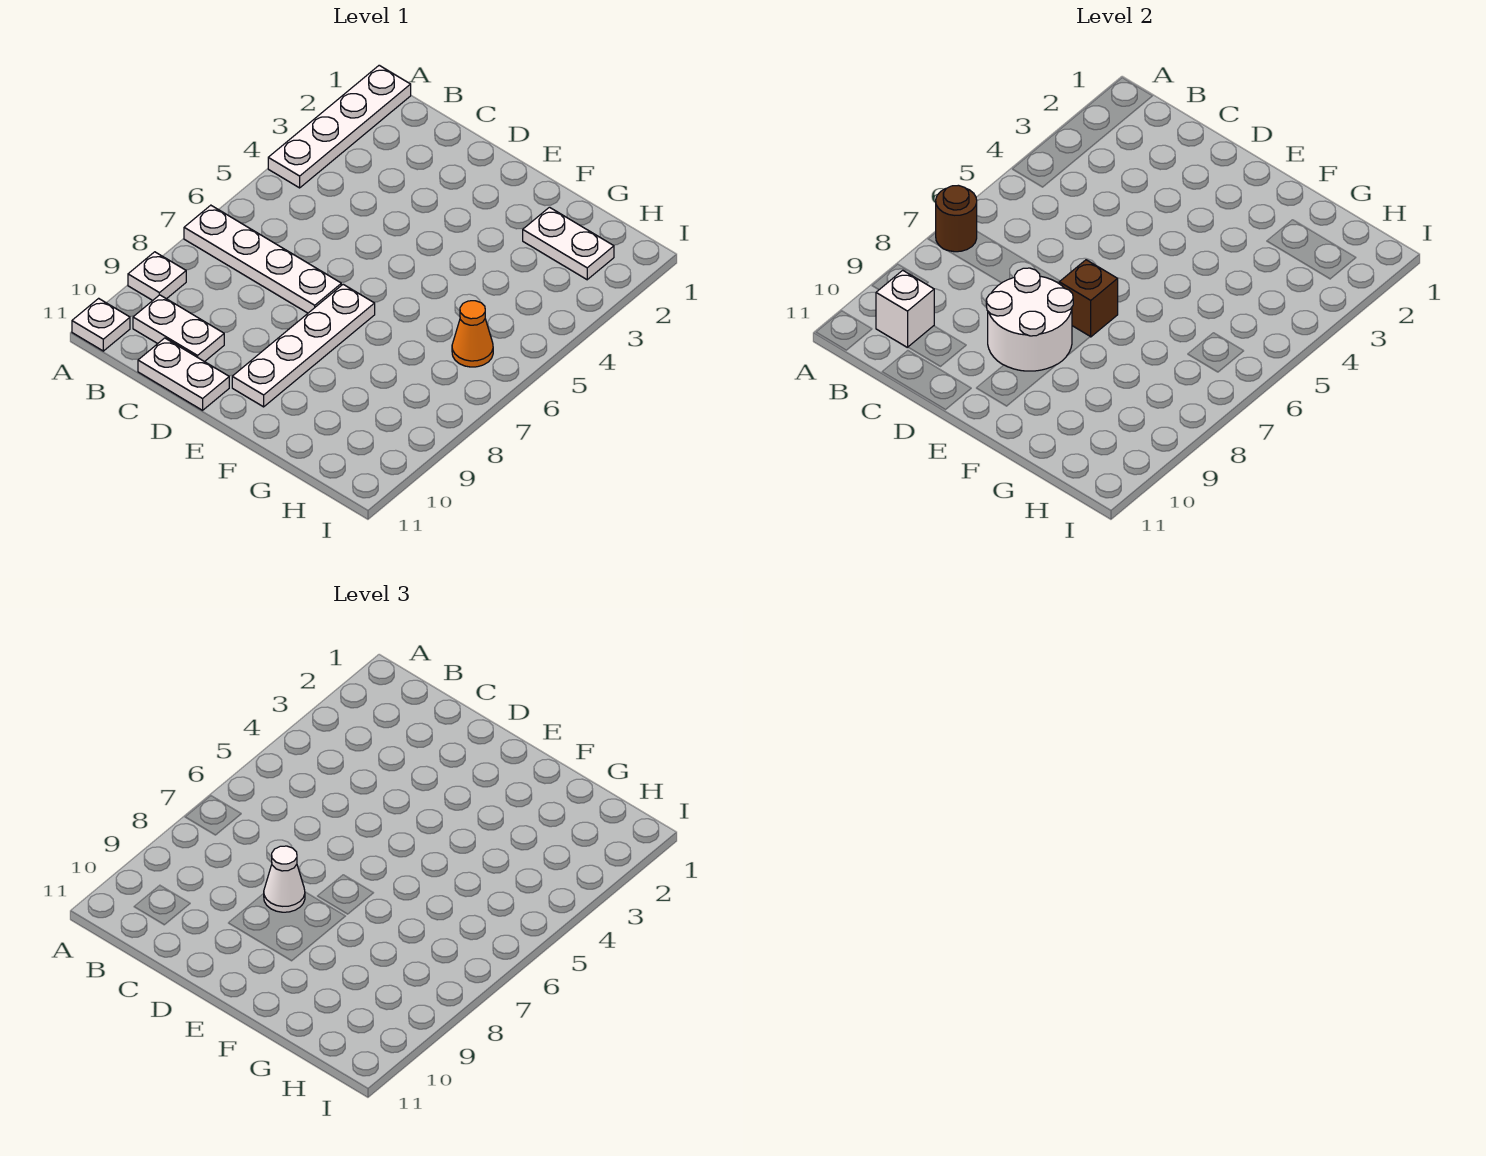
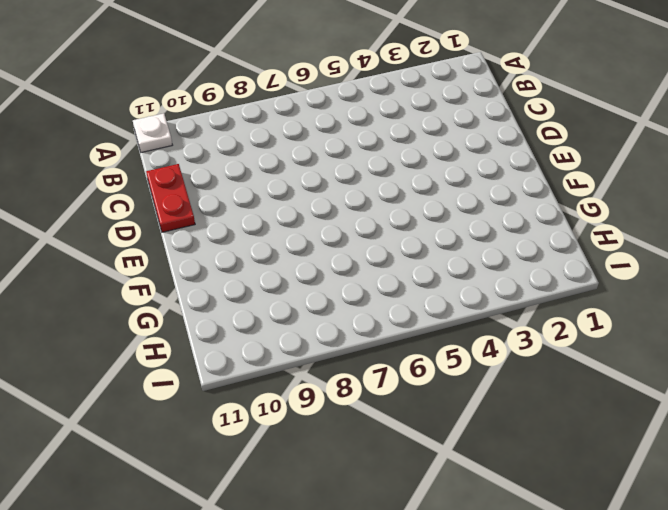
red 1x2 plate [146,164,195,232] -> white 1x2 plate [138,338,229,410]
none -> white 1x4 plate [268,65,411,188]
none -> white 1x4 plate [184,205,341,313]
none -> white 1x1 plate [128,252,186,301]

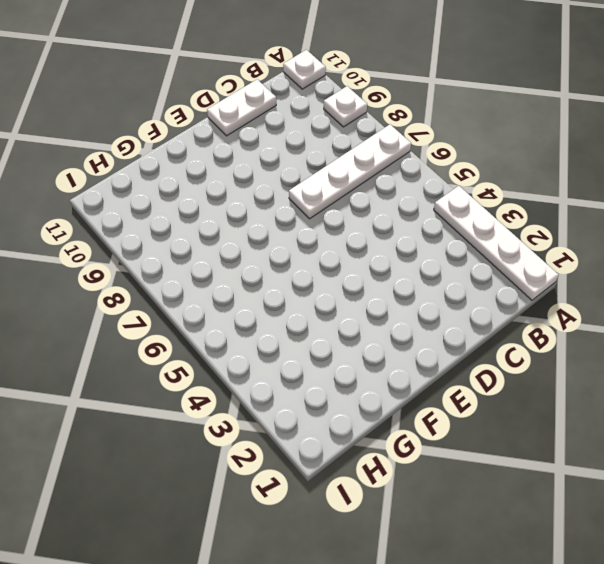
none -> white 1x2 plate [133,295,224,362]
none -> white 1x4 plate [232,284,375,407]
none -> white 1x2 plate [523,207,614,280]

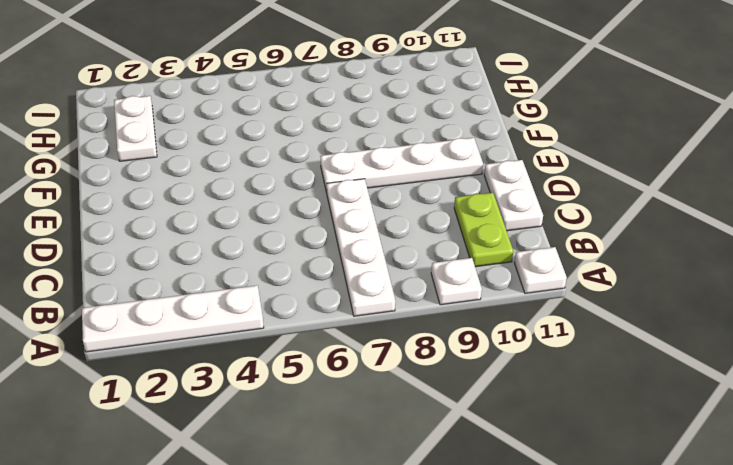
lime 1x2 plate [454,193,513,267] -> white 1x2 plate [133,295,224,362]
none -> orange 1x1 cone [452,301,493,367]
none -> brown 1x1 round brick [936,185,977,252]
none -> white 1x1 brick [876,270,934,348]

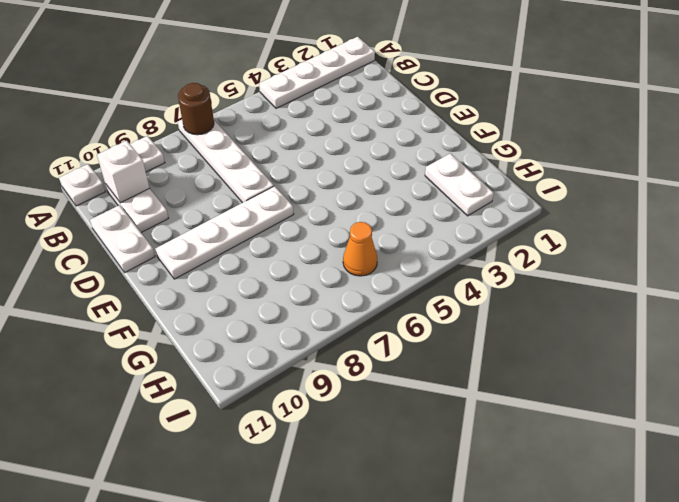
none -> white 2x2 round brick [986,268,1073,371]
none -> brown 1x1 brick [1059,260,1118,337]
none -> white 1x1 cone [264,846,305,912]

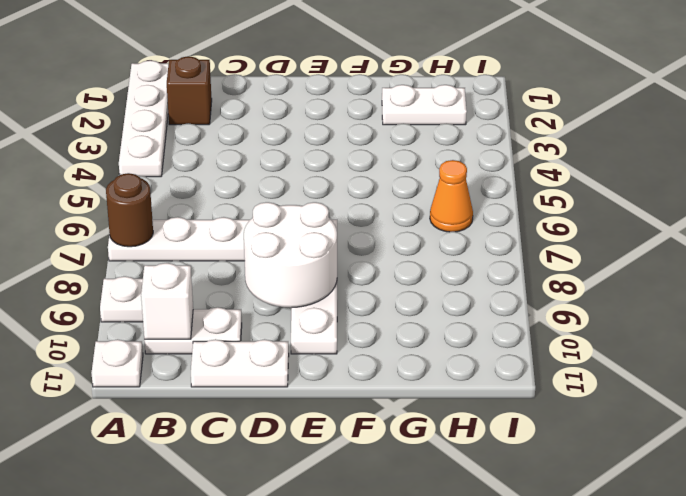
brown 1x1 brick [167,56,212,125] -> brown 1x1 brick moved to [1059,260,1118,337]
none -> white 1x1 cone [264,846,305,912]

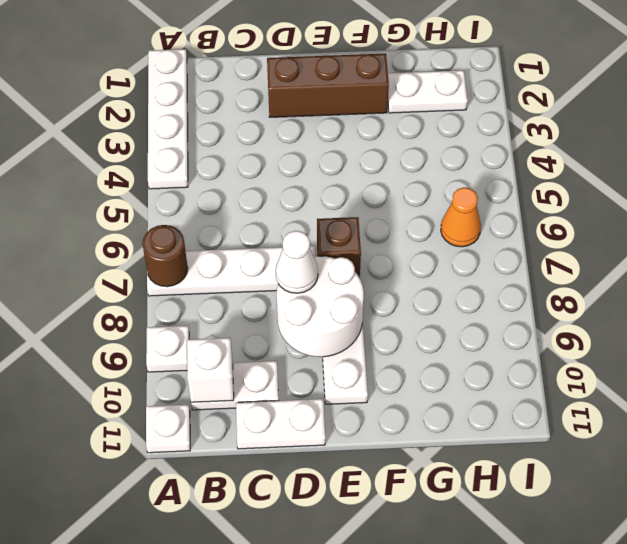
brown 1x3 brick [267,54,389,117] -> none

